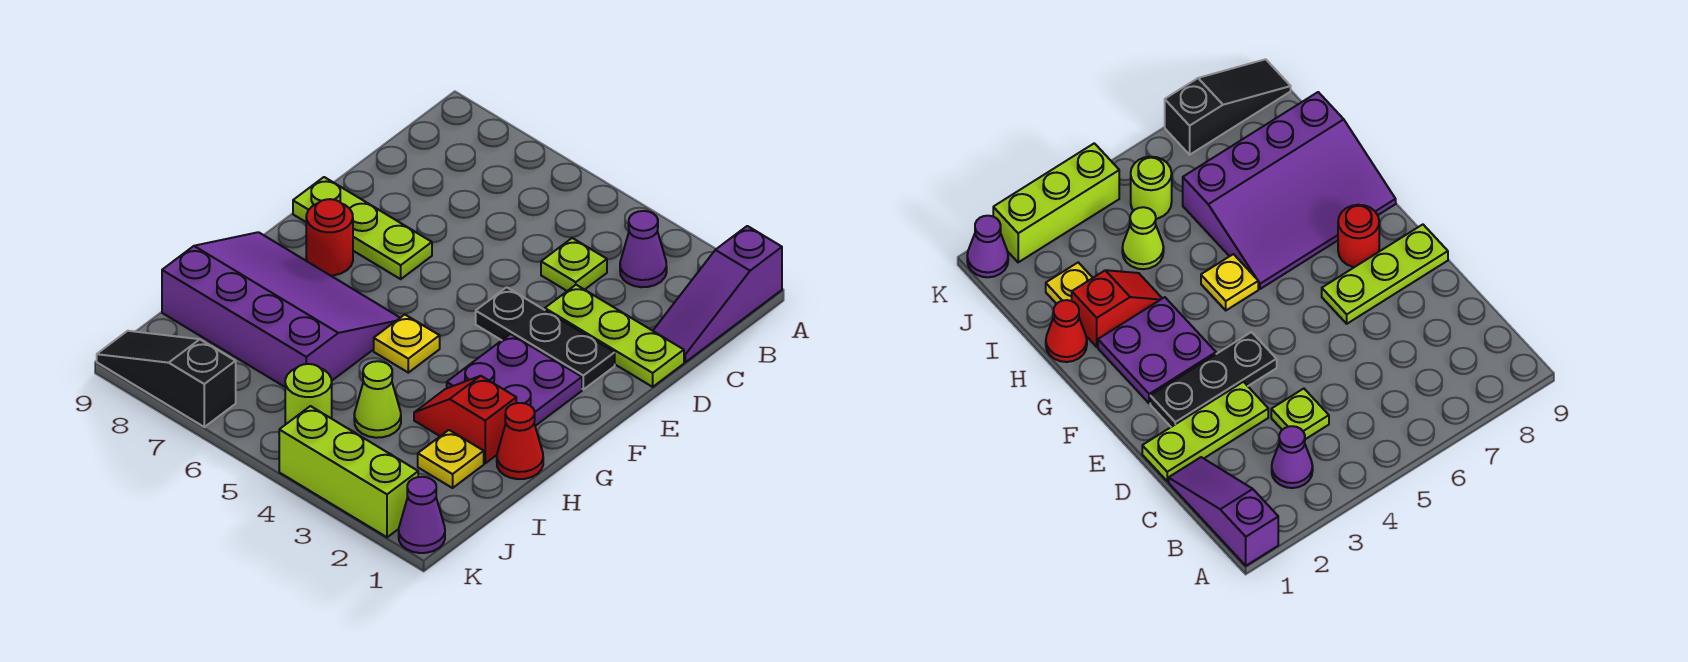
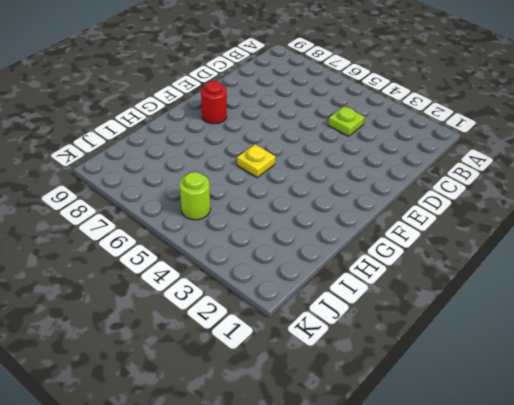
none -> purple 1x3 slope [653,226,782,362]
none -> purple 1x1 cone [620,211,667,287]
none -> lime 1x3 plate [545,285,684,387]

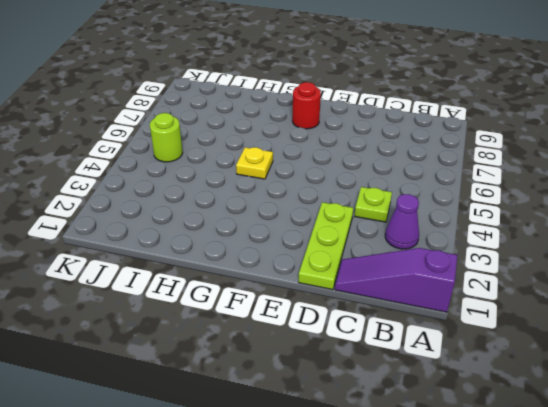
none -> black 1x3 plate [476,287,615,389]
none -> lime 1x3 plate [293,177,432,279]
none -> purple 2x2 plate [447,334,582,426]

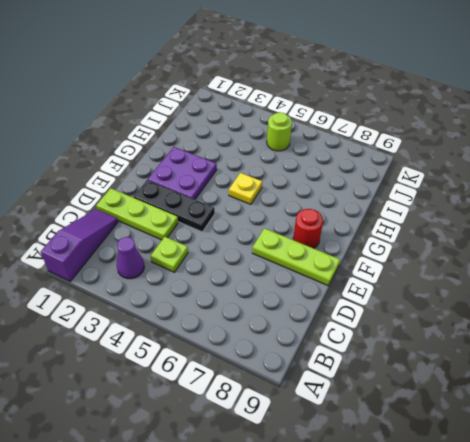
none -> purple 3x4 slope [162,232,400,387]
none -> red 1x1 cone [497,403,543,479]
none -> red 1x2 slope [414,376,516,463]

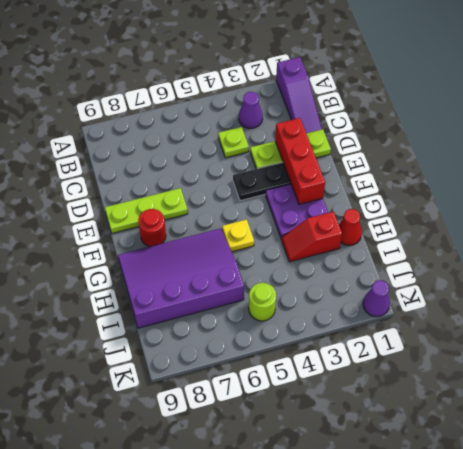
red 1x3 brick [275,118,325,204] -> none
none -> yellow 1x1 plate [418,430,484,488]
none -> lime 1x1 cone [354,361,401,438]
none -> lime 1x3 brick [279,406,418,537]

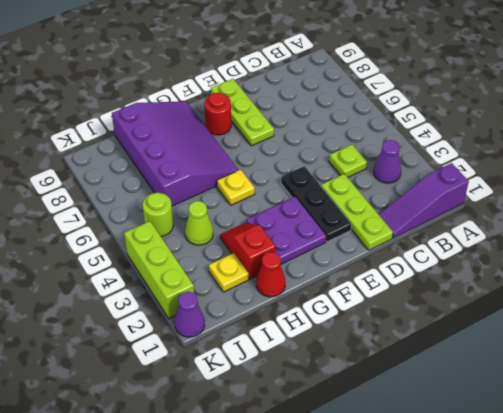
none -> black 1x3 slope [97,331,236,427]

